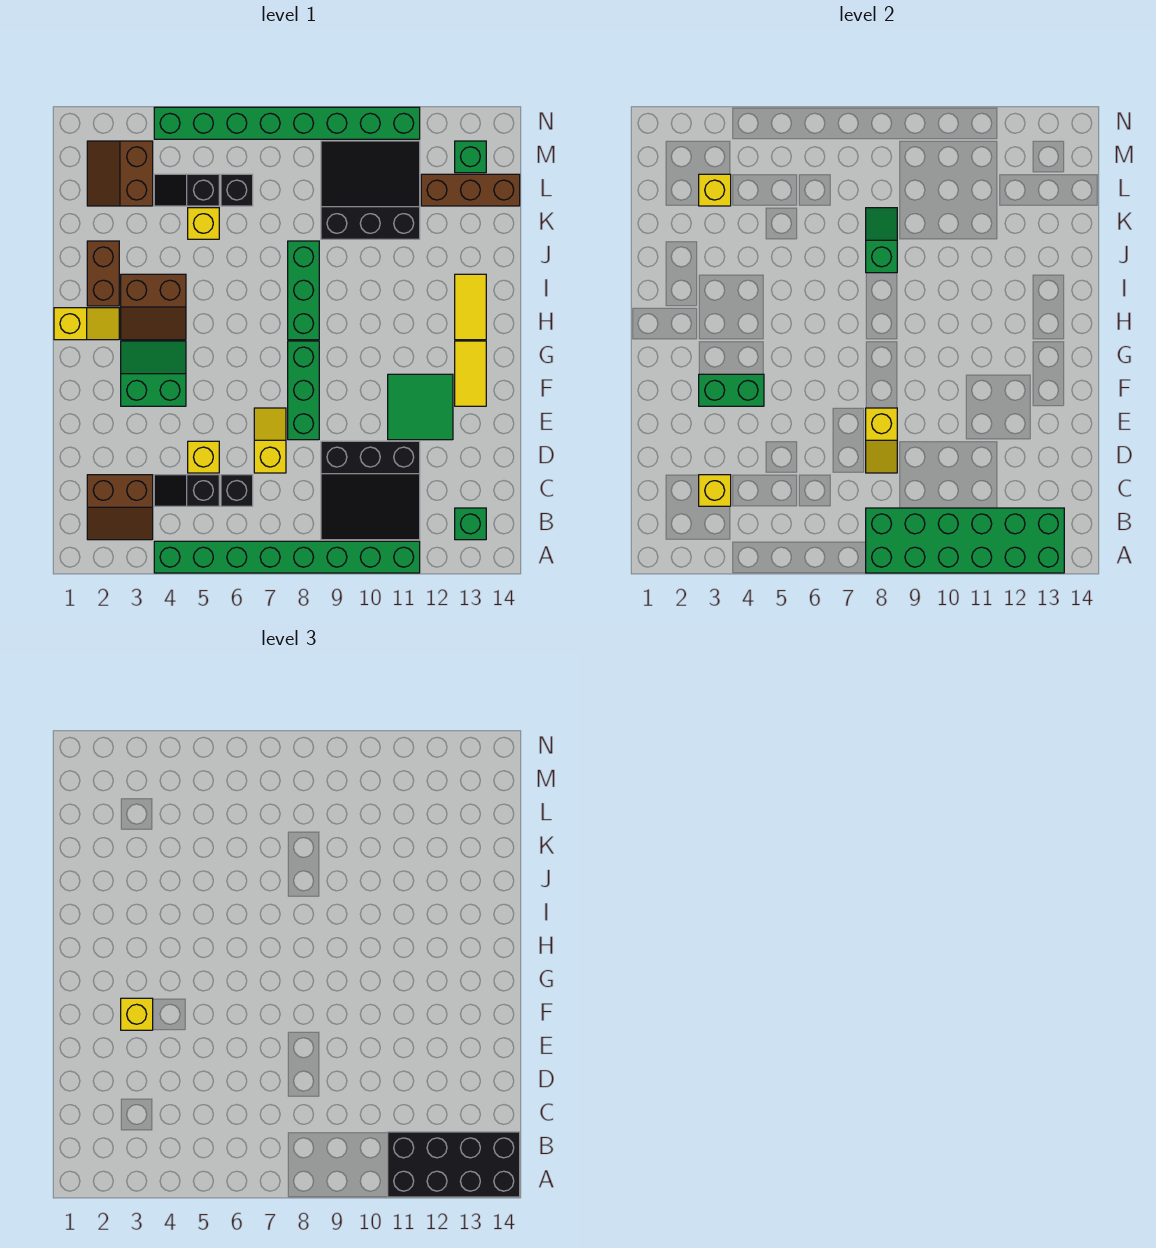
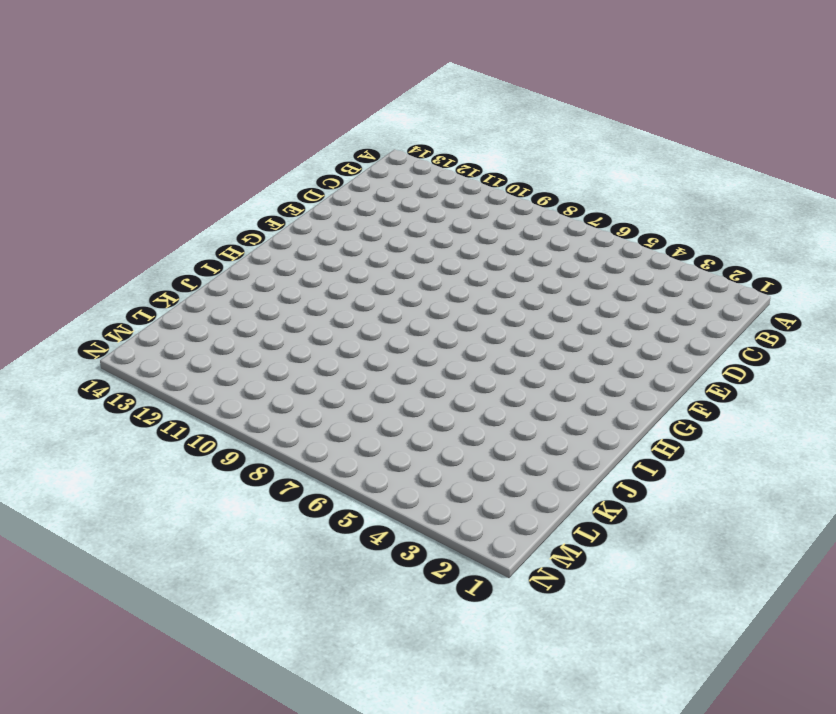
none -> green 1x8 brick [154,541,420,573]
none -> brown 2x2 slope [87,475,153,540]
none -> black 3x3 slope [321,441,420,540]
none -> green 1x1 brick [455,508,486,540]

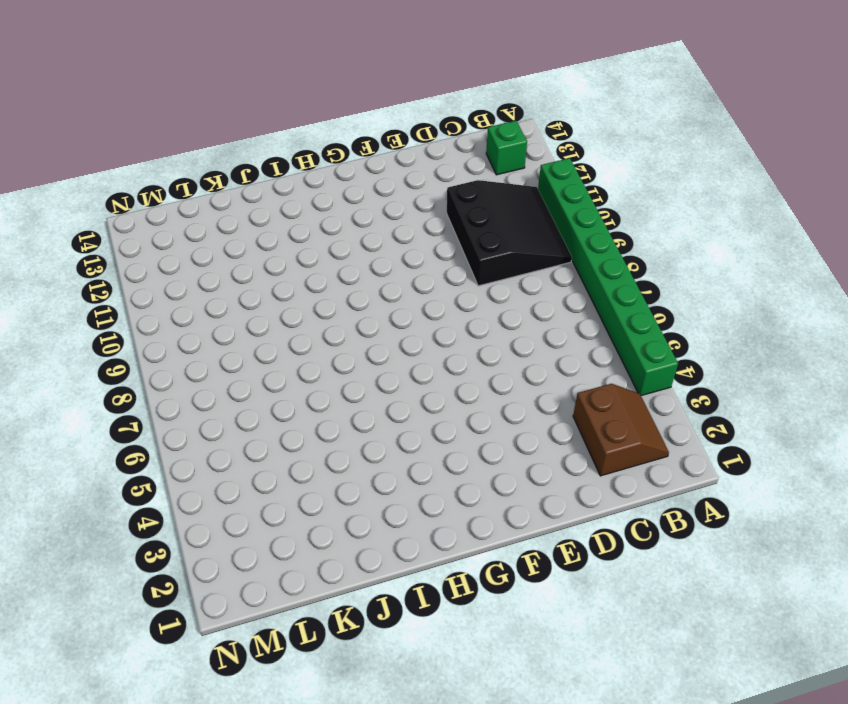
none -> black 1x2 slope [154,475,219,506]
none -> black 1x1 brick [221,475,253,506]
none -> yellow 1x1 brick [188,441,219,473]
none -> yellow 1x2 slope [254,408,286,473]

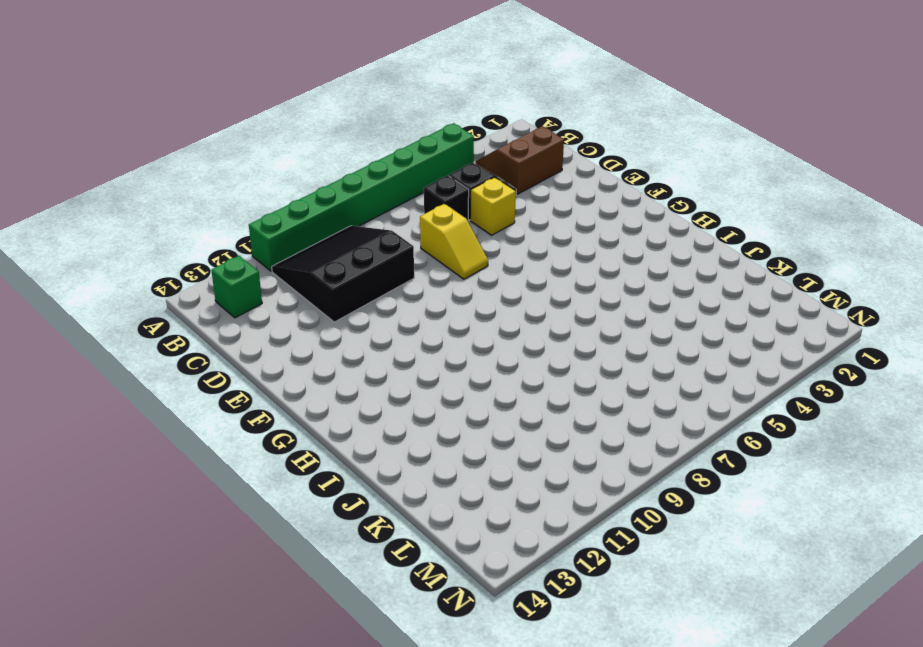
none -> green 1x3 brick [288,341,319,440]
none -> green 2x2 tile [388,374,453,440]
none -> green 2x2 slope [121,341,186,406]
none -> yellow 1x2 tile [455,341,486,406]

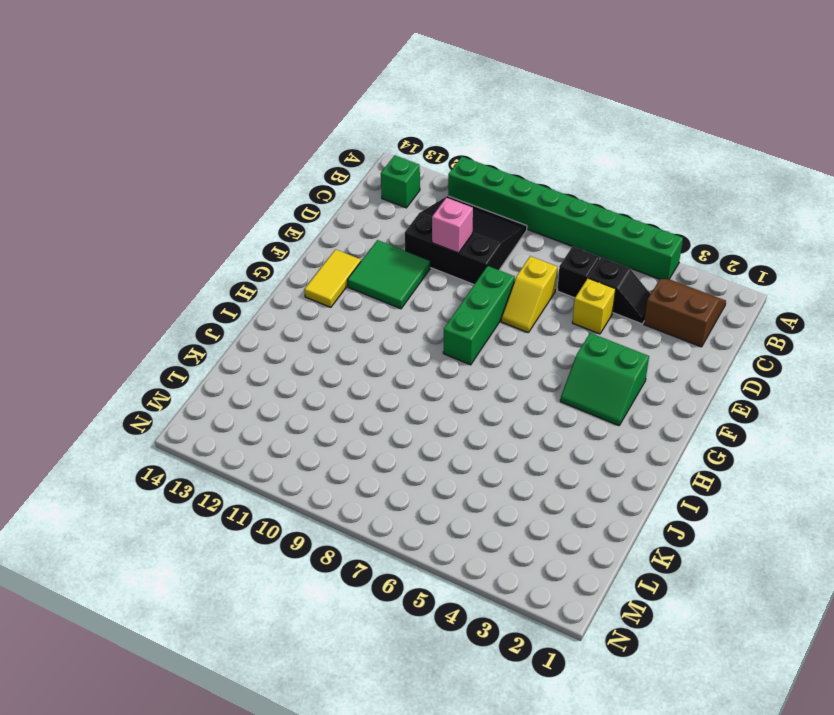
pink 1x1 brick [432,198,473,253] -> none
none -> yellow 1x2 slope [54,308,119,340]
none -> brown 2x2 slope [121,274,186,340]
none -> green 1x3 brick [288,241,319,340]
none -> yellow 1x2 tile [455,274,486,340]

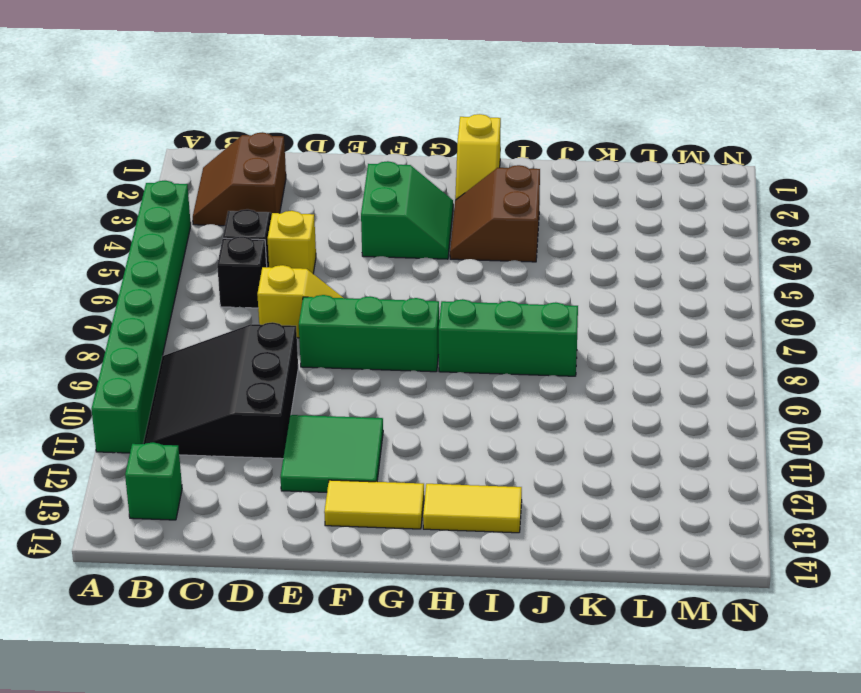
none -> brown 1x2 brick [87,241,119,306]
none -> yellow 1x1 brick [188,208,219,239]
none -> black 3x3 slope [321,141,420,239]
none -> brown 2x2 slope [87,141,153,206]

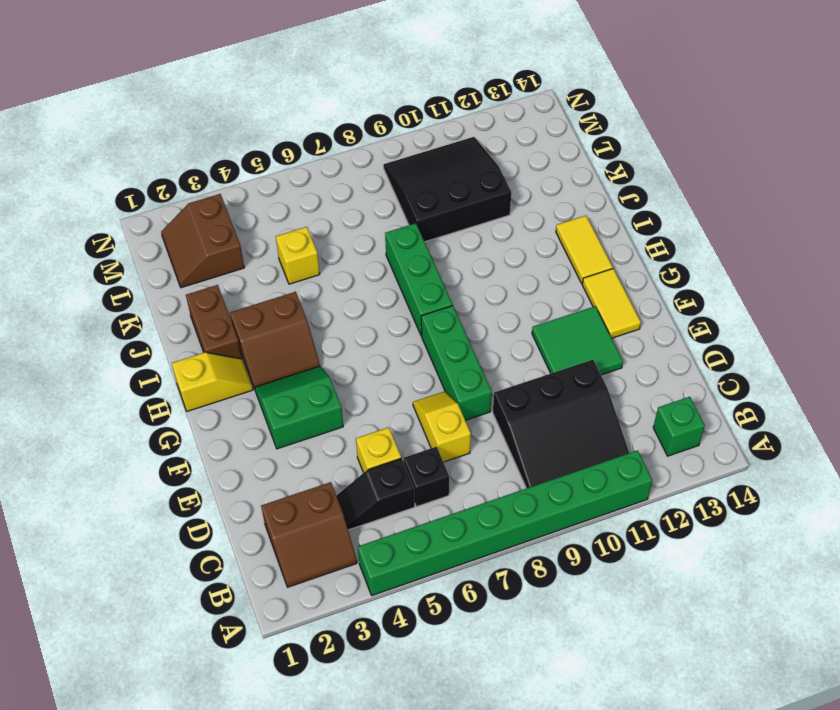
none -> black 1x2 slope [154,174,219,206]
none -> black 1x1 brick [221,174,253,206]
none -> brown 1x3 brick [421,174,520,206]
none -> green 1x1 brick [455,141,486,173]

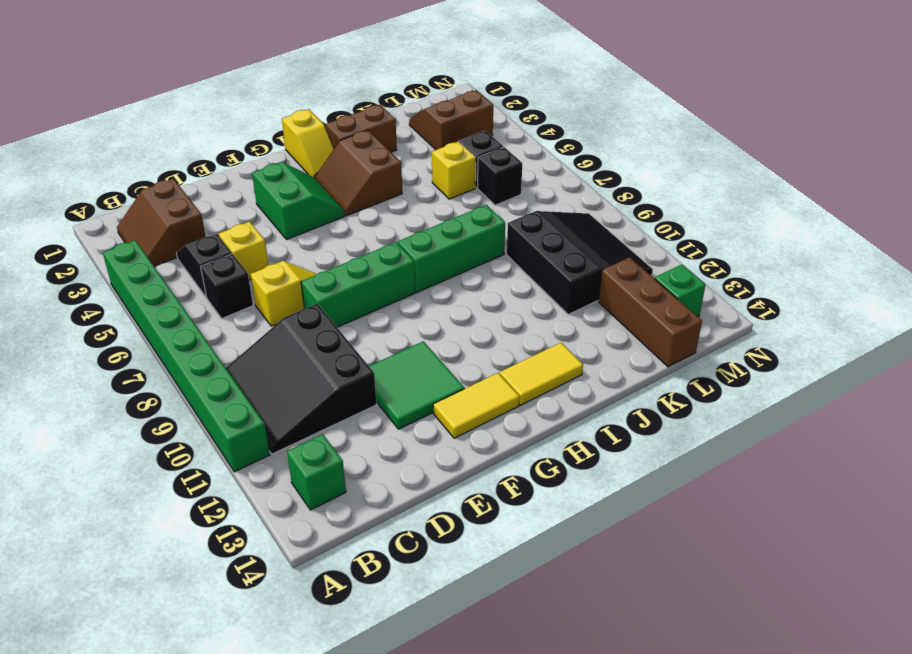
none -> green 1x8 brick [154,107,420,139]
none -> green 2x6 brick [866,508,1064,573]
none -> yellow 1x1 brick [699,475,731,506]
none -> yellow 1x2 slope [866,408,897,473]

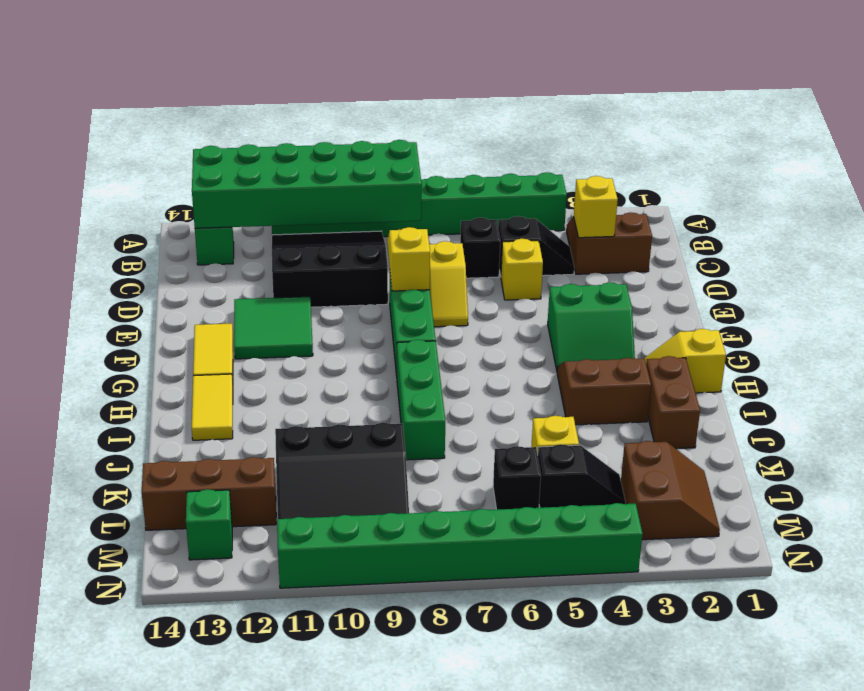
none -> green 1x2 brick [699,374,764,406]
none -> green 1x2 slope [866,208,897,273]
none -> yellow 1x1 brick [699,174,731,206]
none -> black 2x4 brick [388,1132,520,1197]

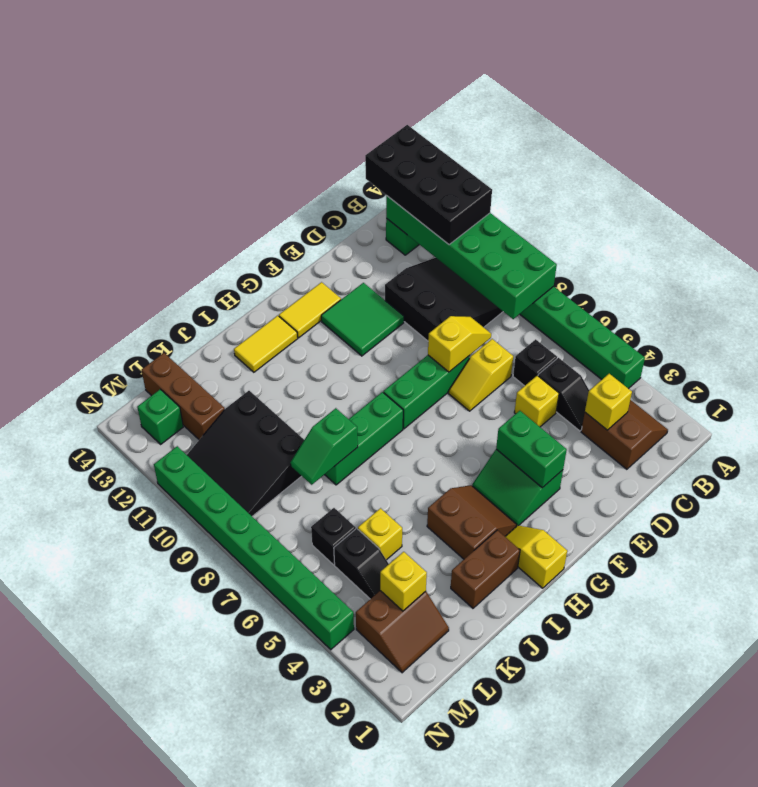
none -> yellow 1x1 brick [121,998,153,1030]

